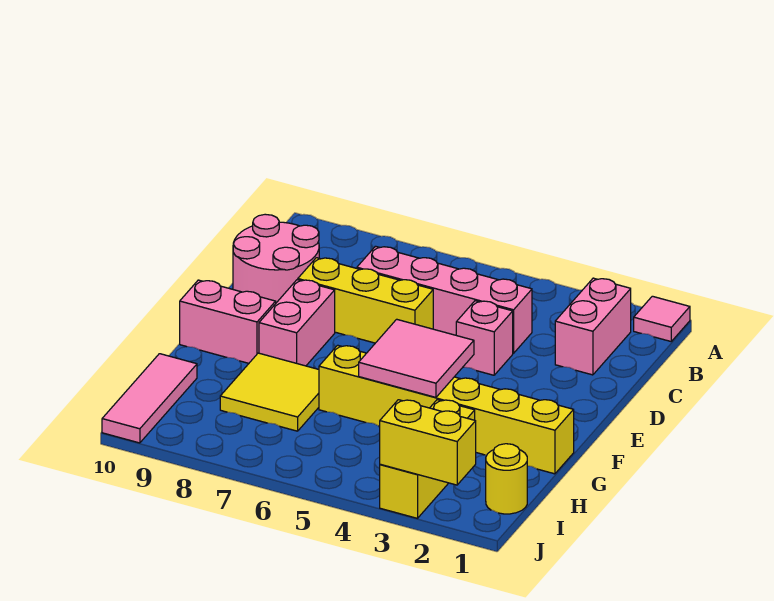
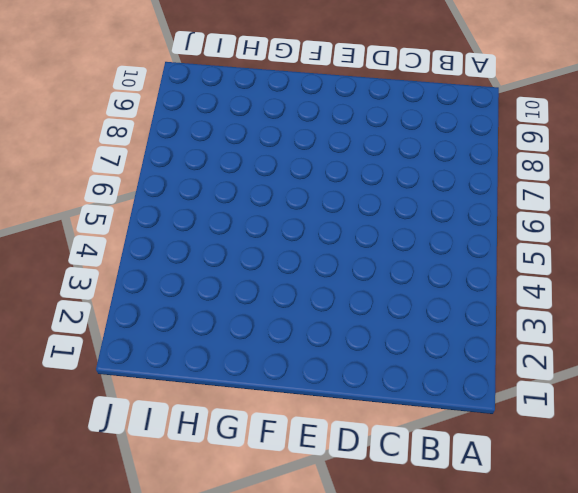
none -> pink 1x1 tile [634,296,690,341]
none -> pink 1x2 brick [555,278,631,375]
none -> pink 1x4 brick [357,246,532,353]

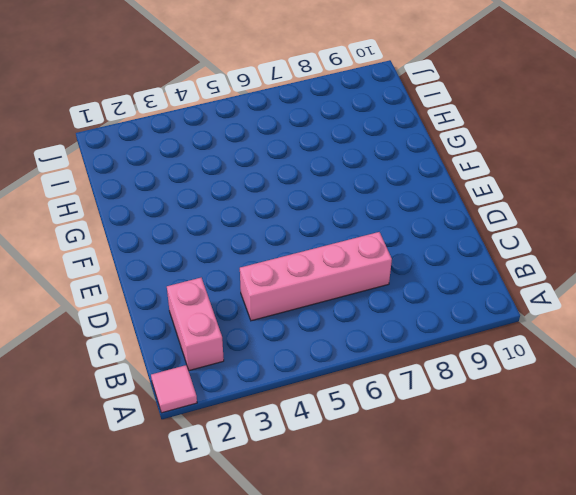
none -> pink 2x2 round brick [233,214,319,303]
none -> pink 1x1 brick [456,301,513,375]
none -> yellow 1x3 brick [298,258,433,343]

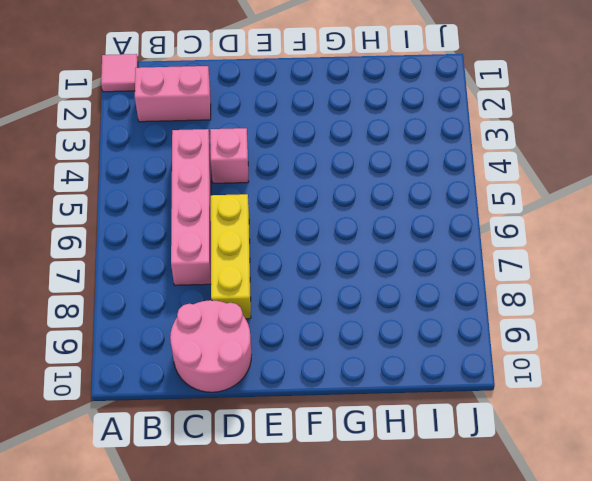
none -> pink 1x2 brick [259,280,335,366]
none -> pink 1x2 brick [180,280,276,363]
none -> yellow 1x6 brick [319,345,574,474]

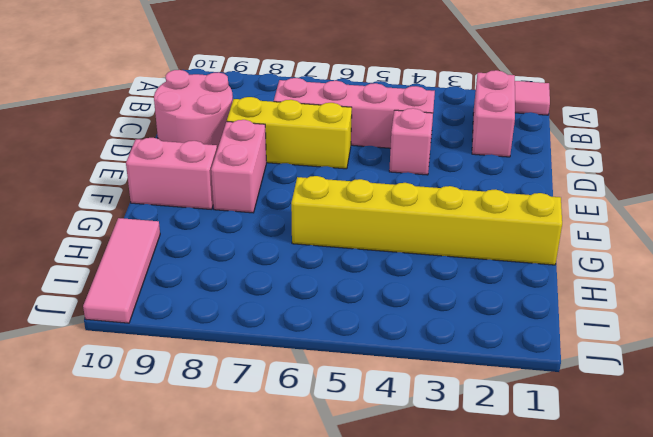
none -> yellow 2x2 tile [220,353,319,431]
none -> yellow 1x3 brick [380,400,475,518]
none -> yellow 1x1 round brick [486,444,527,514]

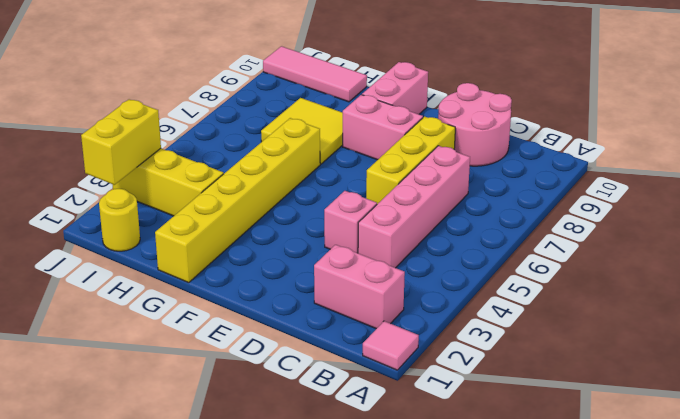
none -> pink 2x2 tile [359,319,474,397]

